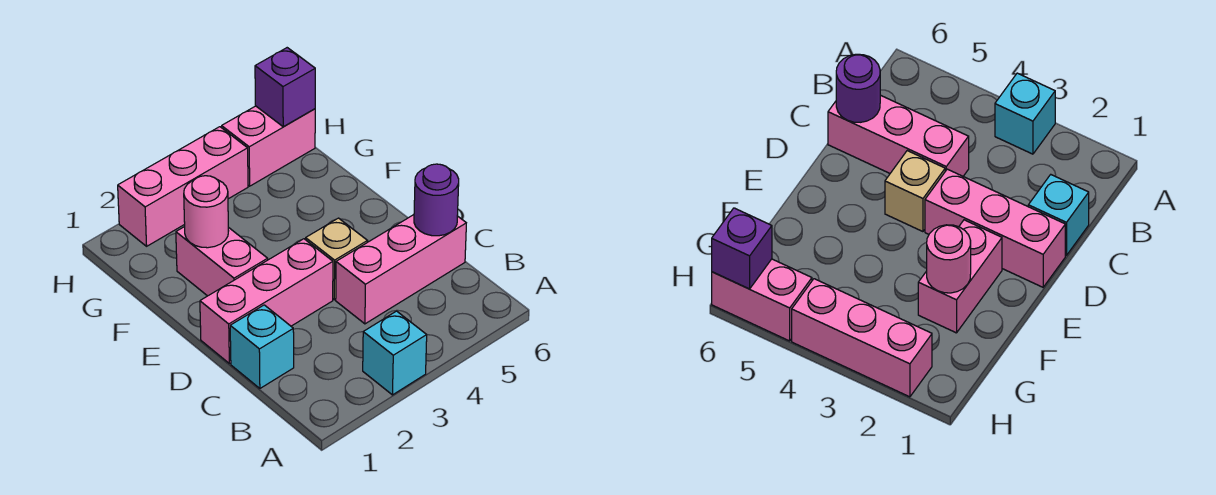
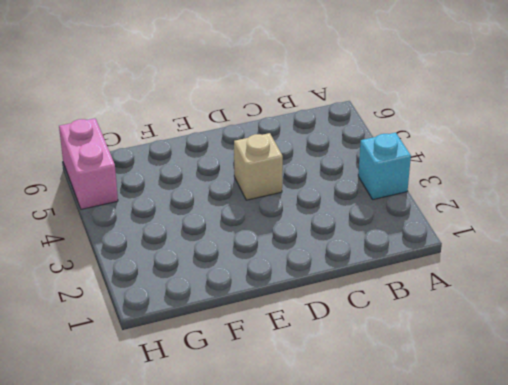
none -> cyan 1x1 brick [230,305,294,388]
none -> pink 1x3 brick [336,215,466,324]

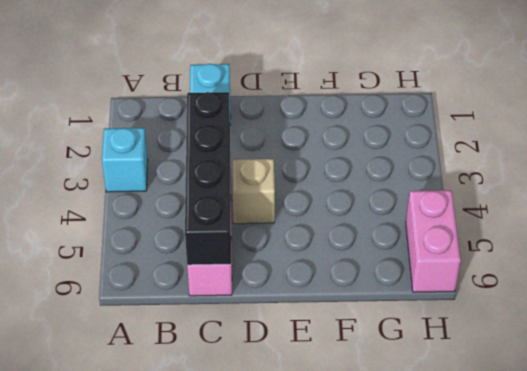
black 1x4 brick [185,92,231,265] -> purple 1x1 round brick [414,164,459,236]
none -> pink 1x3 brick [200,239,333,364]
none -> pink 1x2 brick [176,227,268,296]

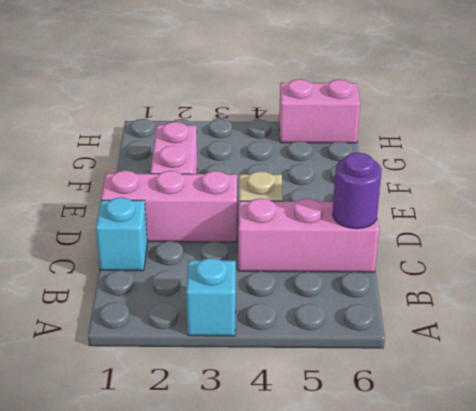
none -> pink 1x3 brick [118,127,248,246]
none -> pink 1x1 round brick [184,176,228,248]

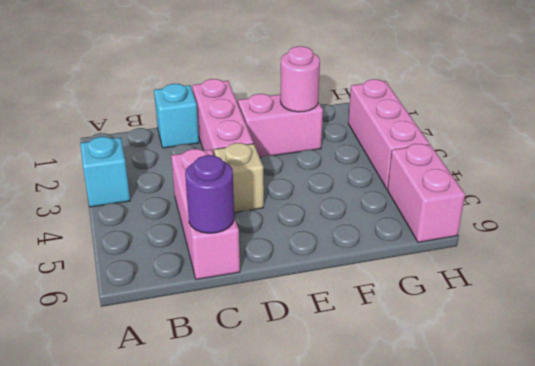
none -> purple 1x1 brick [255,48,315,127]

